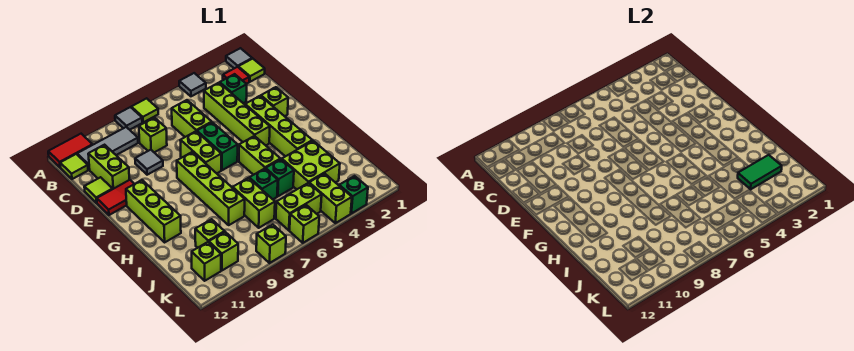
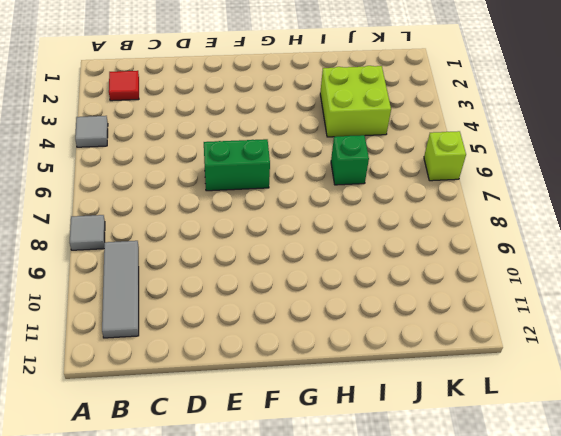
none -> grey 1x1 tile [226,48,252,68]
none -> lime 1x1 tile [131,98,158,122]
none -> red 1x2 tile [48,134,93,167]
none -> lime 1x1 tile [238,59,265,82]

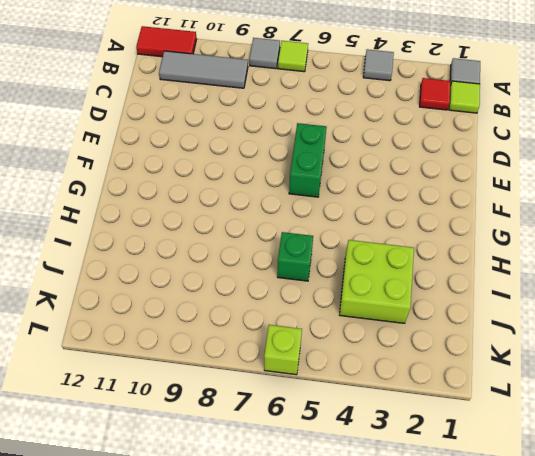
none -> lime 1x1 tile [60,154,88,179]
none -> green 1x1 brick [220,74,247,103]
none -> lime 1x4 brick [204,83,270,145]
none -> lime 1x2 brick [172,100,212,137]

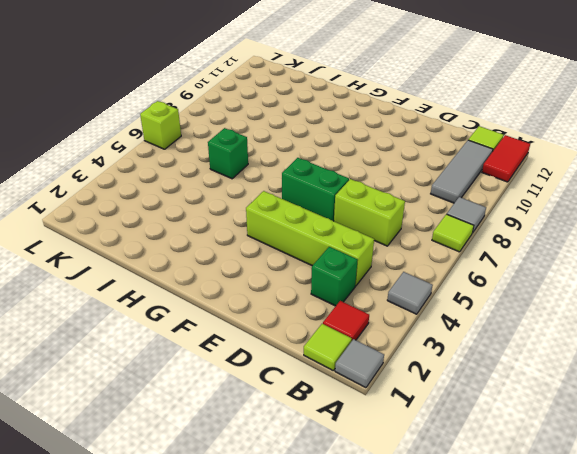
none -> lime 1x1 brick [139,118,167,153]
none -> lime 1x2 brick [88,145,129,189]
none -> grey 1x1 tile [135,150,163,175]
none -> lime 1x1 tile [84,177,112,203]

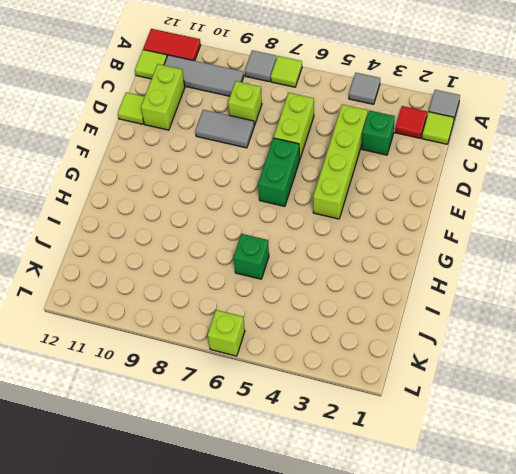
grey 1x2 tile [195,110,254,148] -> grey 1x1 tile [135,150,163,175]
none -> lime 1x1 brick [261,87,288,116]
none -> lime 1x4 brick [245,96,312,156]
none -> lime 1x2 brick [180,131,221,173]
none -> red 1x2 tile [97,180,134,215]

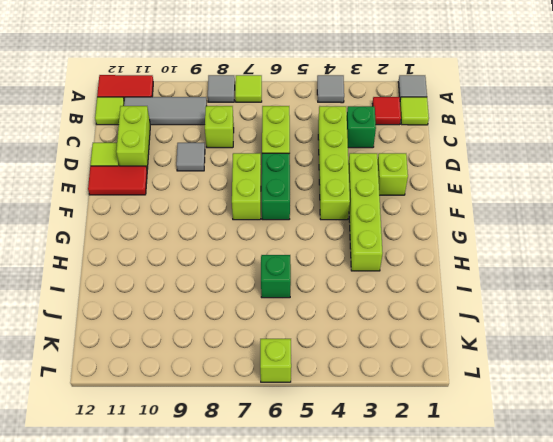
none -> lime 1x4 brick [177,152,245,225]
none -> lime 1x3 brick [126,180,181,242]
none -> lime 1x2 brick [239,136,280,175]
none -> lime 2x2 brick [282,141,340,189]

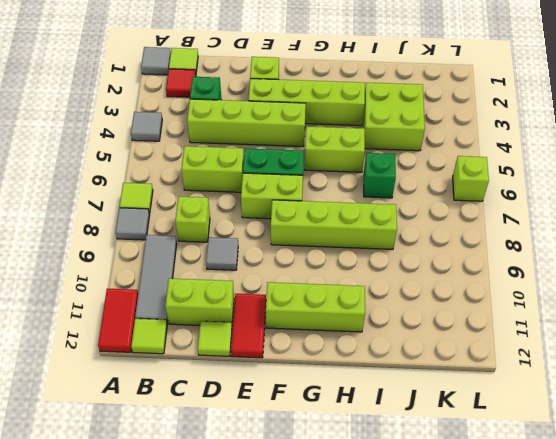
none -> green 1x1 brick [266,159,294,196]
none -> lime 1x2 brick [233,178,275,228]
none -> lime 1x1 brick [195,219,225,248]
none -> lime 1x2 brick [309,173,352,223]

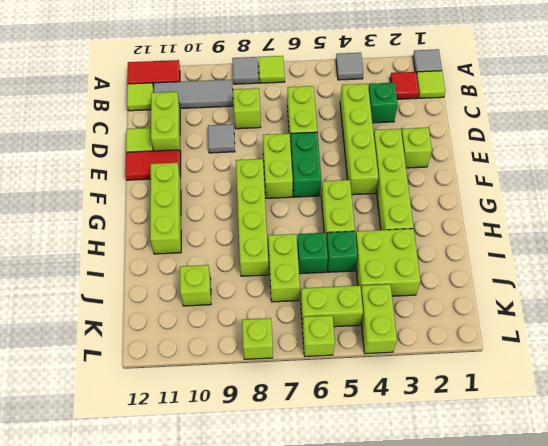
none -> lime 1x1 brick [209,232,238,271]
none -> lime 1x1 brick [192,242,221,281]
none -> green 1x1 brick [339,176,368,213]
none -> green 1x2 tile [738,155,782,189]

